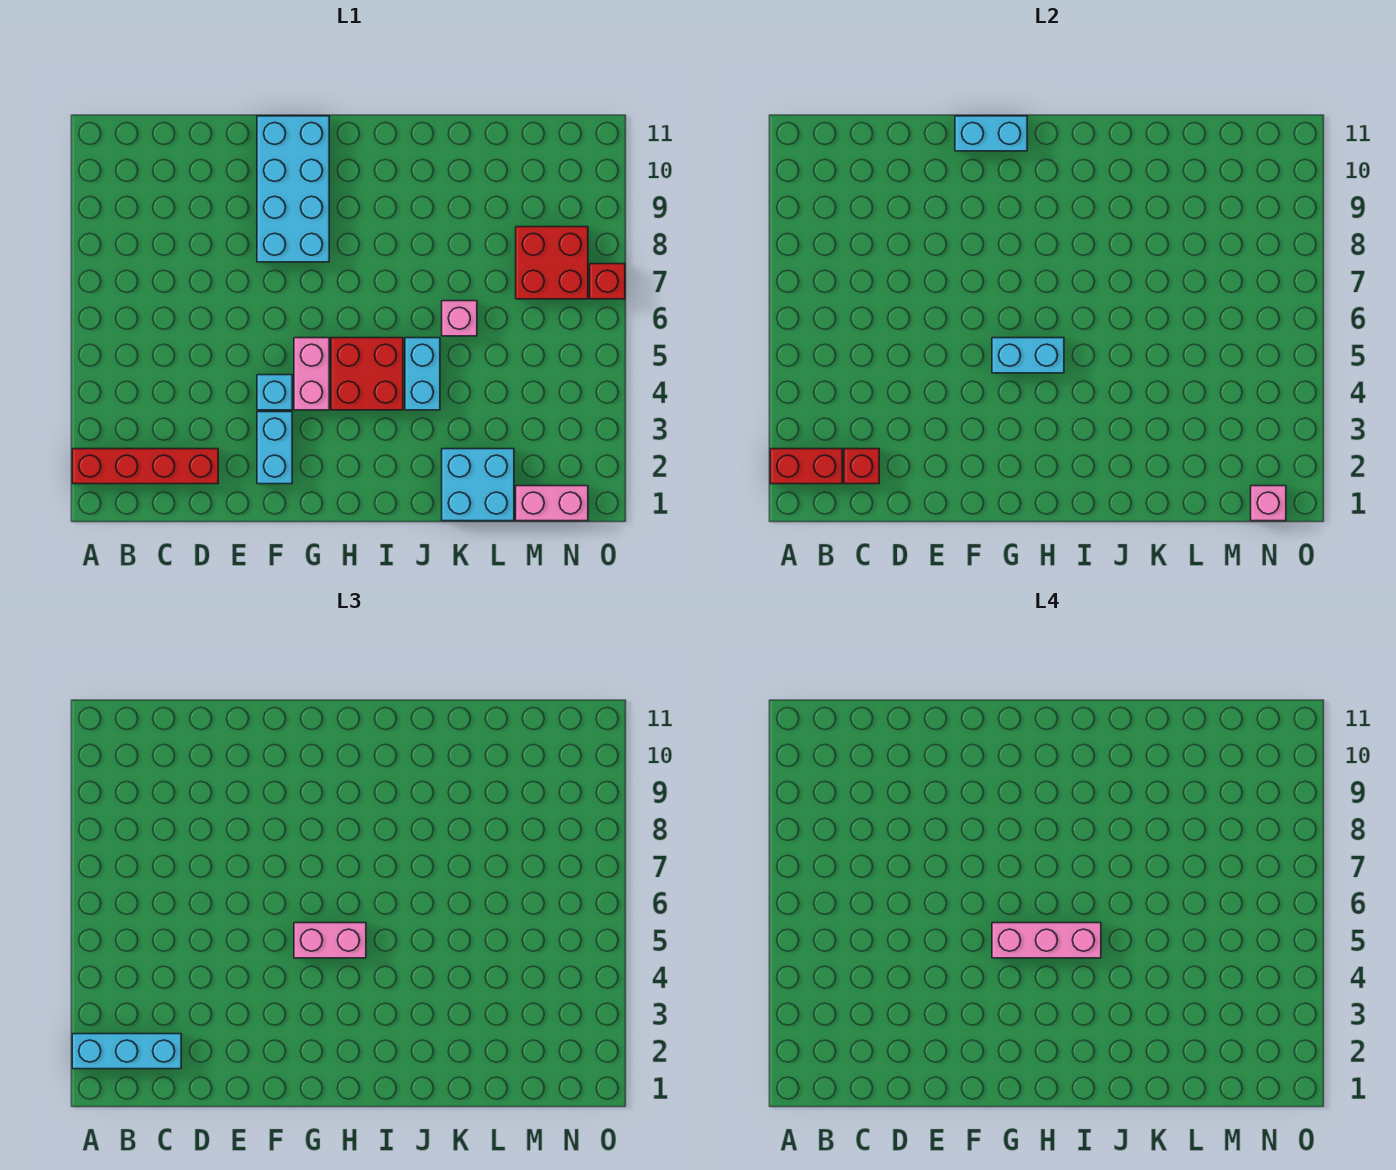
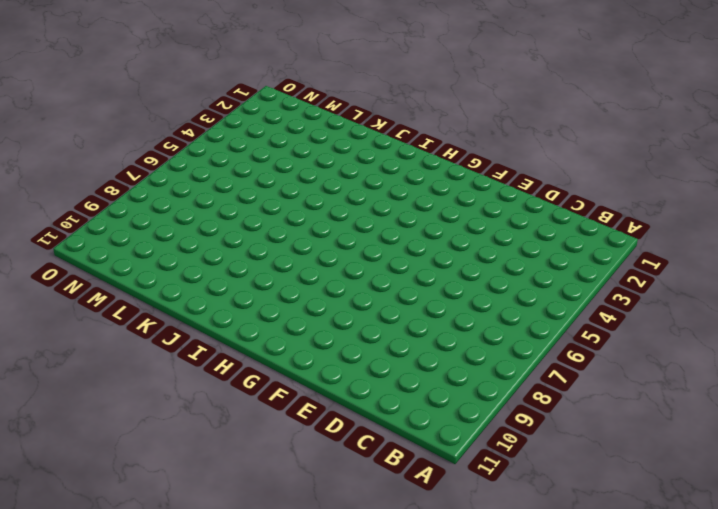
none -> red 1x4 brick [72,449,218,484]
none -> cyan 1x2 brick [257,412,292,484]
none -> cyan 1x1 brick [257,375,292,410]

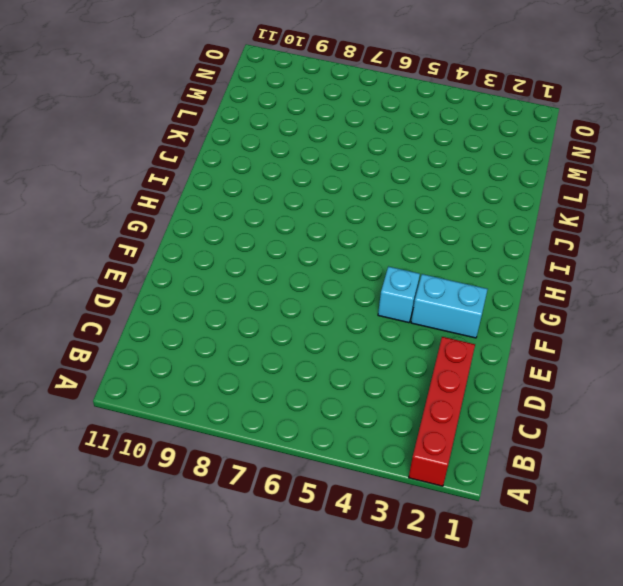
none -> cyan 2x4 brick [257,116,329,262]
none -> pink 1x2 brick [294,338,329,410]
none -> red 2x2 brick [331,338,403,410]

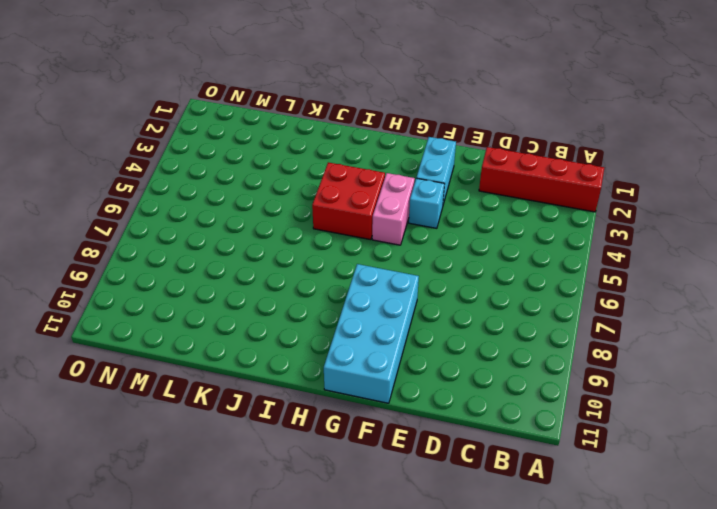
none -> cyan 1x2 brick [405,338,440,410]
none -> cyan 2x2 brick [442,449,514,521]
none -> pink 1x1 brick [442,301,477,336]

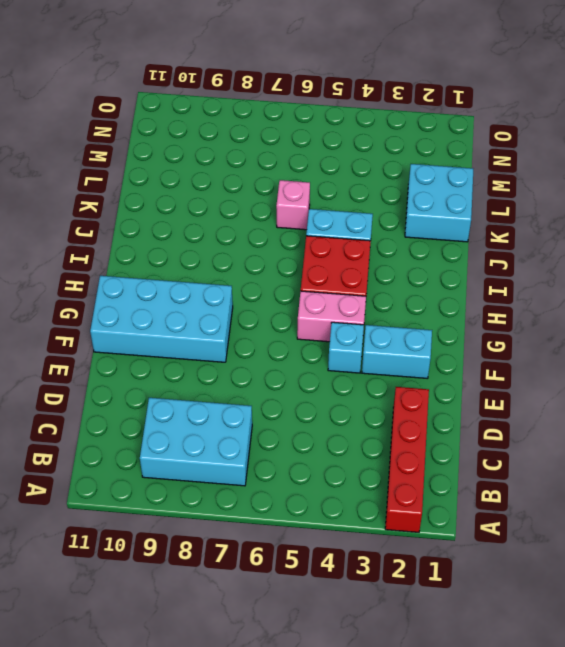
cyan 2x3 brick [140,398,252,486] -> none
none -> pink 1x2 brick [516,486,588,521]
none -> red 2x2 brick [516,227,588,299]
none -> red 1x1 brick [590,264,625,299]

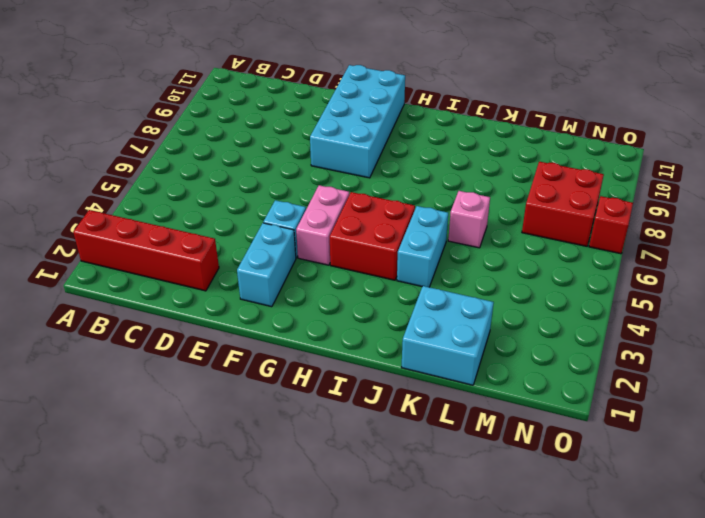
none -> pink 1x2 brick [516,486,588,521]
none -> red 1x2 brick [770,449,842,484]
none -> red 1x1 brick [844,449,879,484]

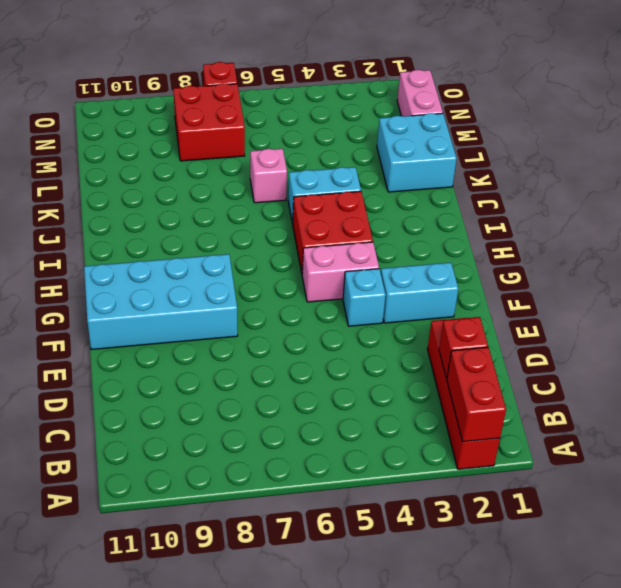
none -> cyan 1x2 brick [955,116,1027,151]
none -> cyan 1x2 brick [992,338,1064,373]
none -> pink 1x1 brick [1251,486,1286,521]

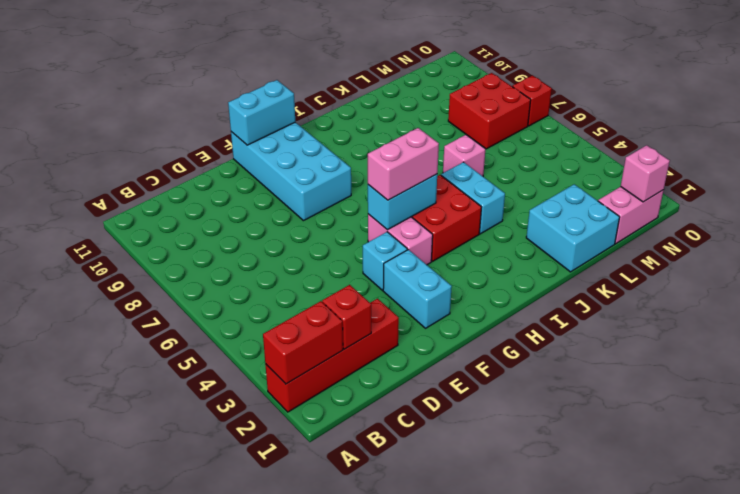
none -> cyan 1x3 brick [72,1034,181,1069]
none -> pink 1x3 brick [992,923,1101,958]

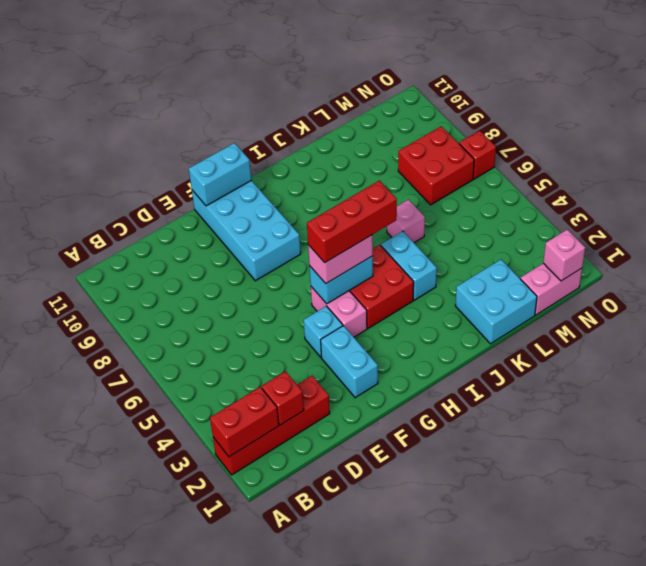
red 1x3 brick [307,181,397,263] -> pink 1x3 brick [992,923,1101,958]
none -> cyan 1x3 brick [72,1034,181,1069]

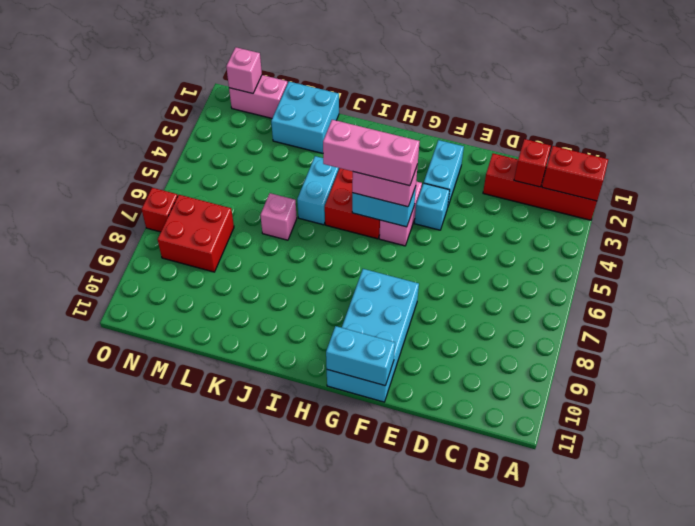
none -> cyan 1x3 brick [72,1034,181,1069]

